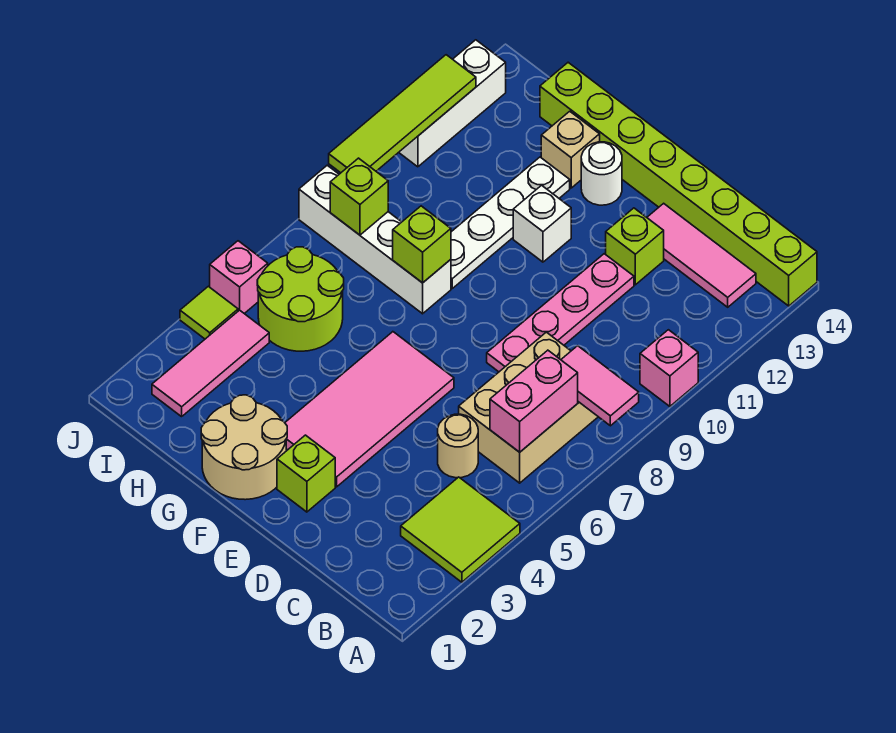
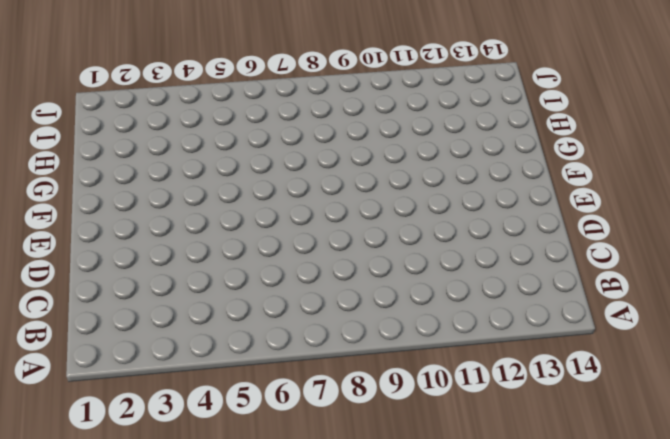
none -> lime 2x2 tile [401,477,520,582]
none -> pink 1x1 brick [640,330,698,406]
none -> lime 1x8 brick [540,62,817,306]

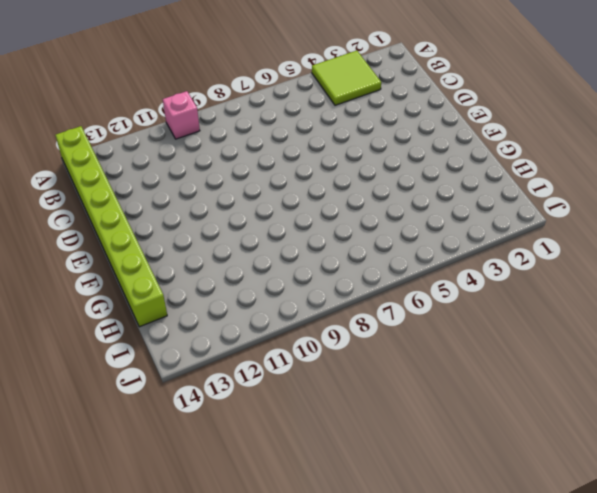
none -> tan 2x3 brick [459,332,598,483]
none -> pink 1x3 tile [647,203,756,307]
none -> tan 1x1 round brick [438,414,478,478]

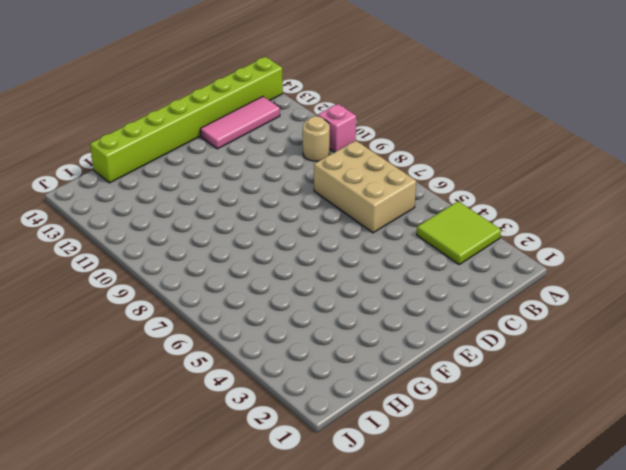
tan 1x1 round brick [303,116,330,161] -> tan 1x1 round brick moved to [438,414,478,478]
none -> pink 1x4 plate [487,254,634,372]
none -> lime 1x1 brick [606,208,664,285]
none -> lime 1x1 brick [277,435,335,512]

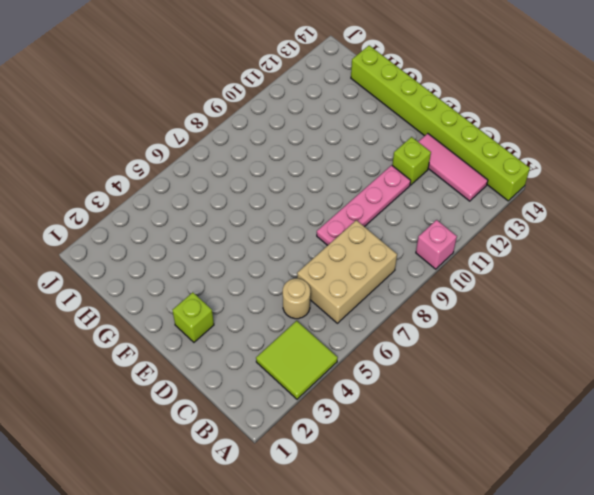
none -> pink 2x4 tile [285,332,454,487]
none -> tan 2x2 round brick [201,395,287,500]
none -> white 1x1 brick [513,185,571,262]

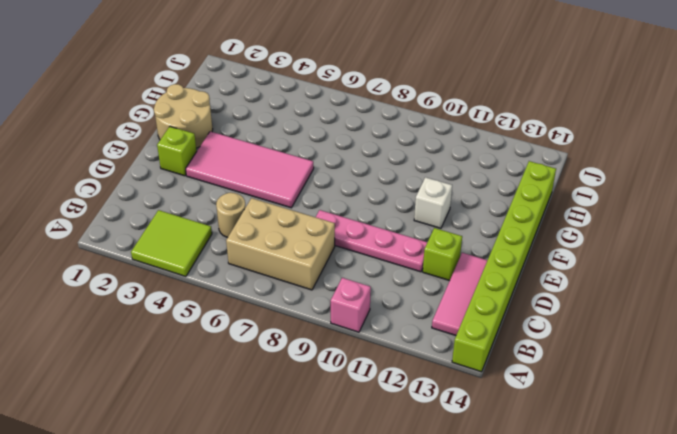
none -> white 1x1 round brick [581,142,622,205]
none -> white 1x4 brick [299,165,451,314]
none -> white 1x4 plate [451,157,570,288]

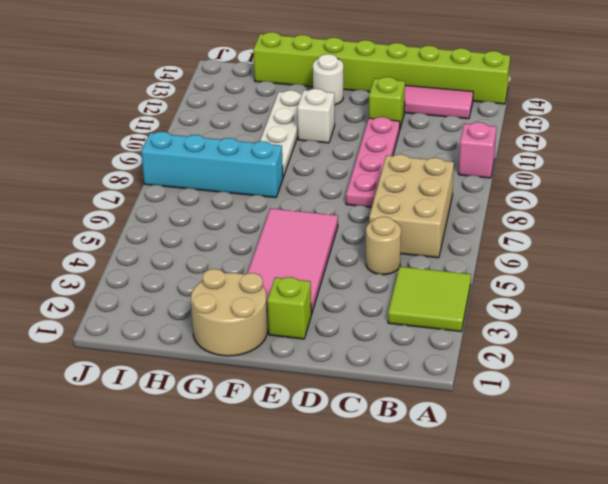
cyan 1x4 brick [141,132,283,198] -> white 1x4 brick [299,165,451,314]
none -> tan 1x1 brick [541,111,600,188]
none -> lime 2x2 round brick [257,247,344,351]
none -> pink 1x3 tile [152,310,269,417]

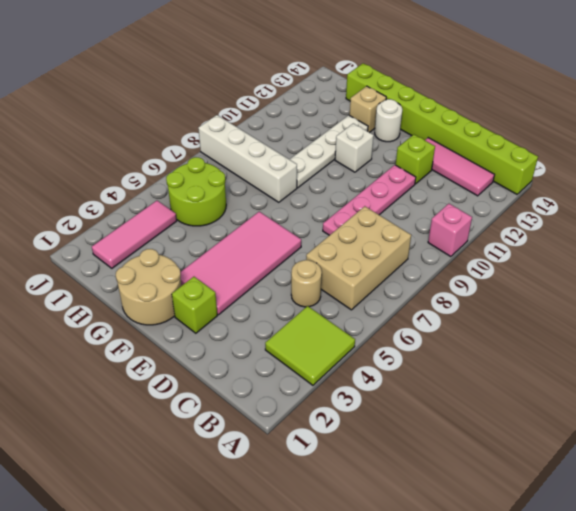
none -> lime 1x1 tile [180,286,238,339]
none -> pink 1x1 brick [210,241,268,314]
none -> white 1x3 brick [399,40,506,167]

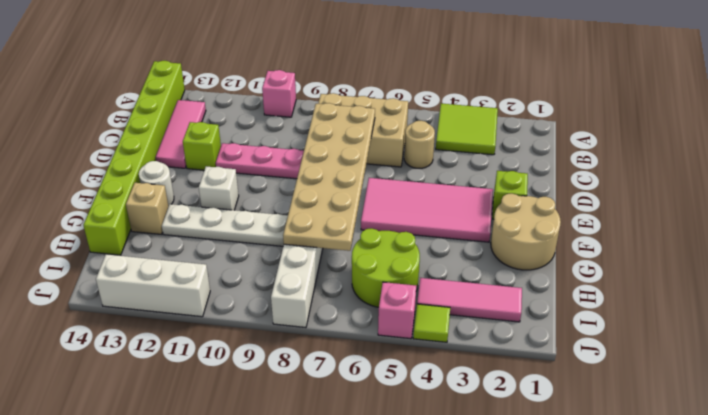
tan 2x6 plate [283,103,375,251] -> lime 1x1 brick [393,206,451,283]
none -> pink 1x2 tile [561,346,639,426]
none -> pink 1x2 brick [490,350,578,452]
none -> lime 1x1 brick [330,158,388,235]

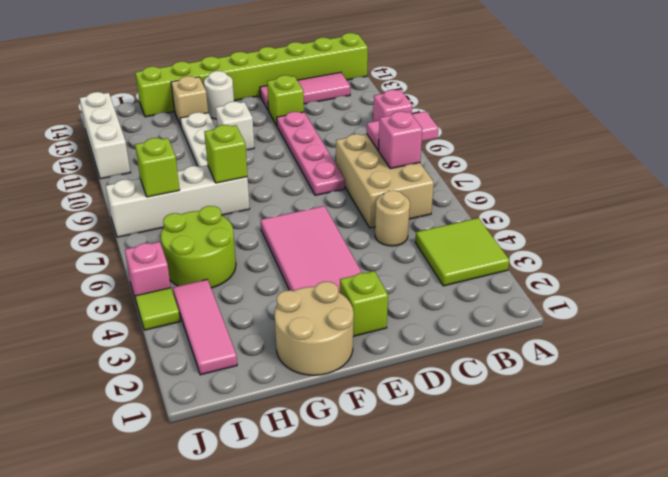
pink 1x1 brick [378,111,422,169] -> pink 1x2 brick [490,350,578,452]
none -> lime 1x4 tile [329,55,476,173]

